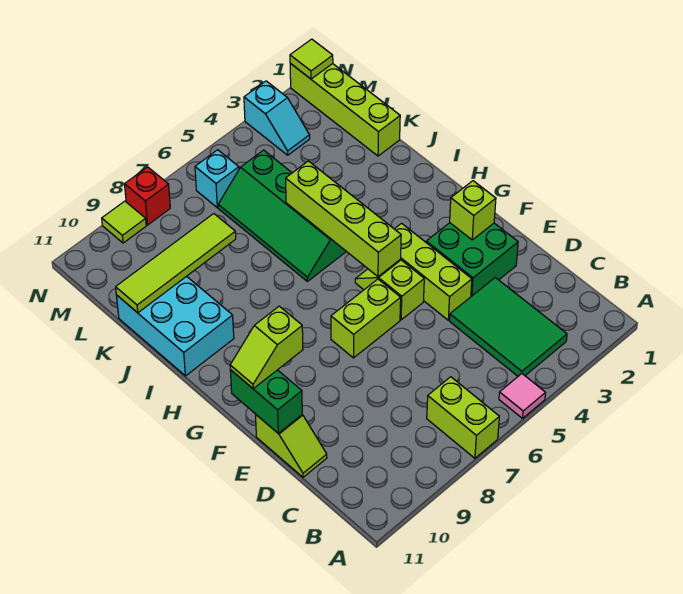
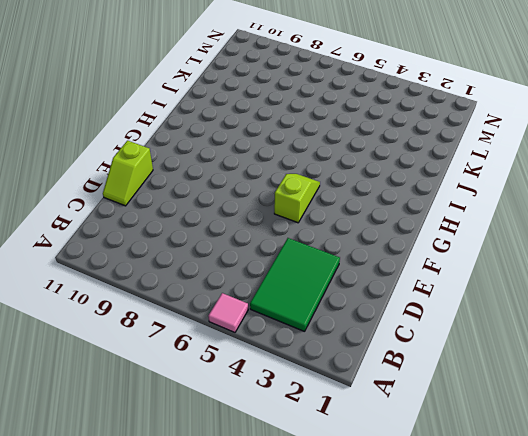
none -> lime 1x2 brick [427,377,499,458]
none -> green 2x2 brick [426,223,518,296]
none -> lime 1x3 brick [395,223,472,320]

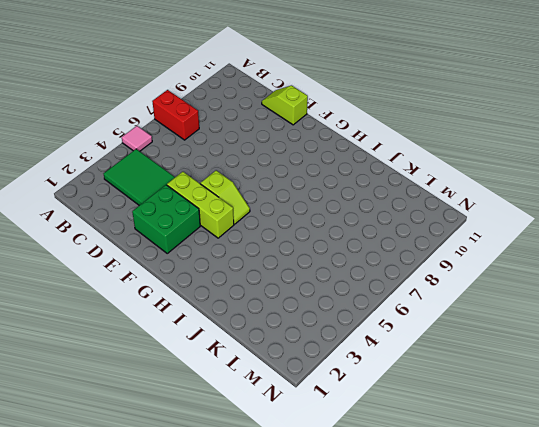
red 1x2 brick [152,90,199,140] -> lime 1x2 brick [427,377,499,458]
none -> lime 1x2 brick [331,279,401,358]
none -> green 2x4 slope [218,150,346,281]
none -> cyan 2x3 brick [116,276,234,376]

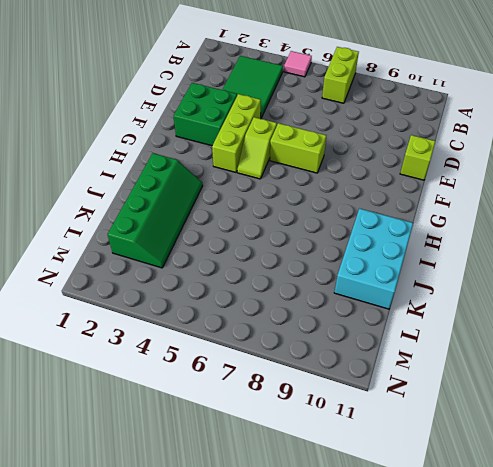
green 2x4 slope [107,153,203,268] -> green 2x4 slope moved to [218,150,346,281]
none -> lime 1x4 brick [290,64,400,156]
none -> cyan 1x2 slope [244,81,310,155]
none -> cyan 1x1 brick [195,150,239,208]

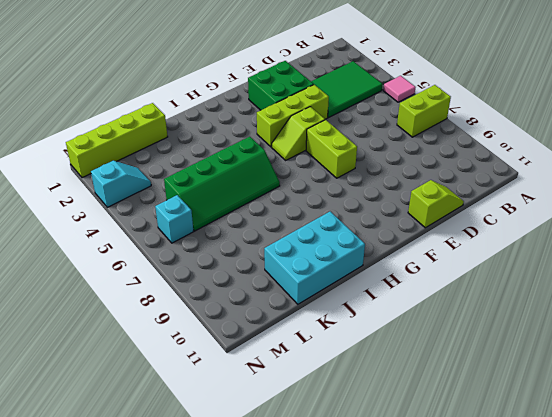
none -> red 1x1 brick [125,167,170,225]
none -> lime 1x1 tile [102,201,146,243]
none -> green 1x2 brick [230,370,302,433]

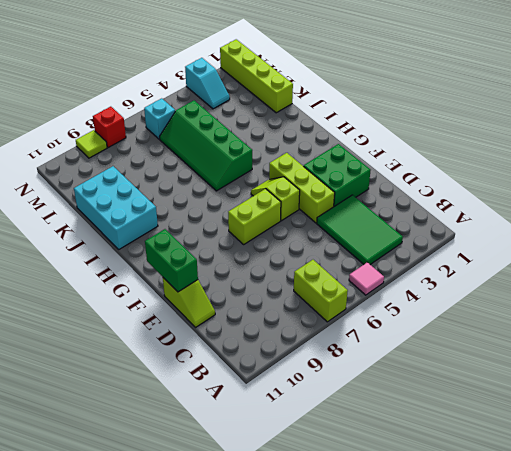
none -> lime 1x1 brick [450,181,496,240]
none -> lime 1x4 brick [286,161,401,276]
none -> lime 1x4 tile [116,214,236,313]

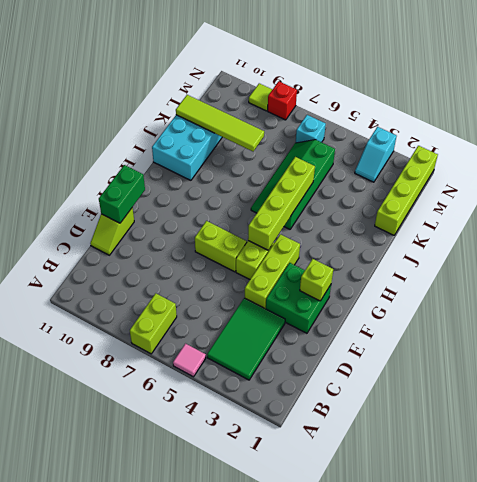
none -> lime 1x1 tile [290,39,333,79]
none -> lime 1x2 slope [230,306,303,388]

